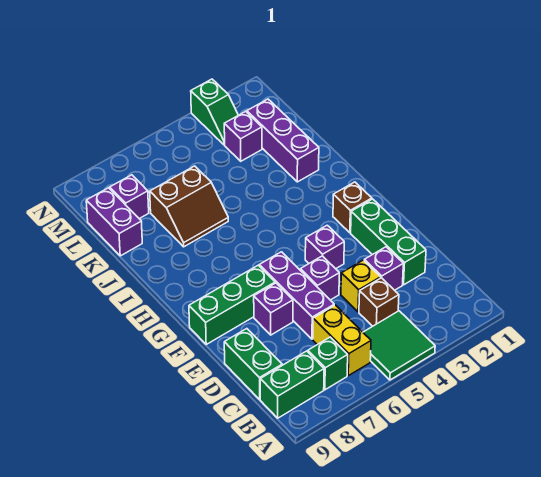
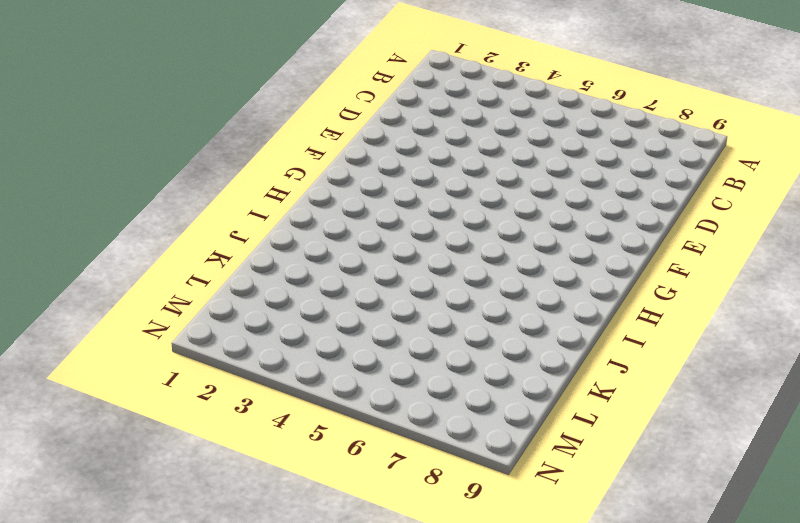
none -> green 2x2 tile [363,311,435,380]
none -> yellow 1x2 brick [313,305,371,376]
none -> green 1x1 brick [308,337,348,390]

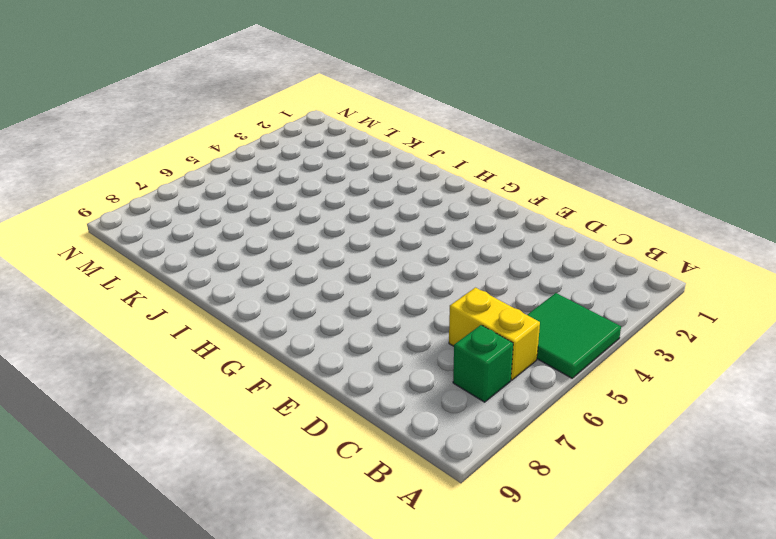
none -> green 1x2 brick [260,351,324,418]
none -> brown 1x1 brick [359,278,399,326]
none -> green 1x2 brick [224,329,282,399]

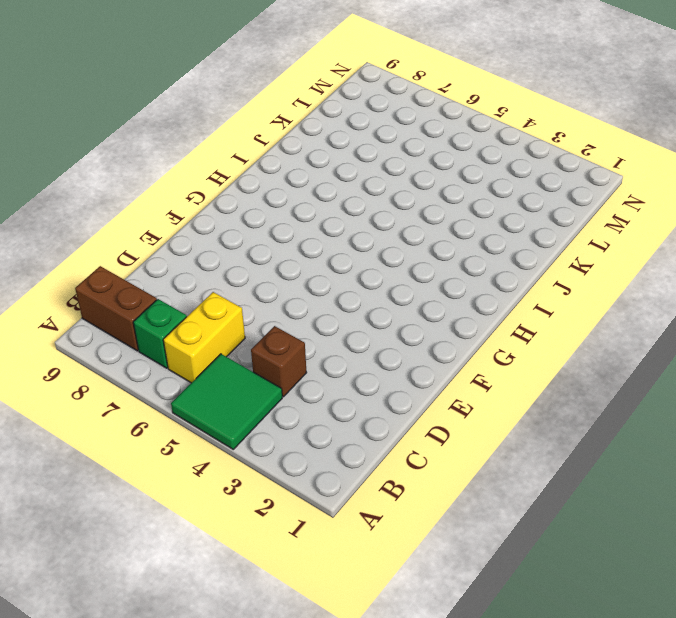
brown 1x2 brick [75,266,157,351] -> green 1x2 brick [260,351,324,418]
none -> green 1x2 brick [224,329,282,399]
none -> green 1x3 brick [351,199,426,285]
none -> purple 1x1 brick [364,247,403,290]

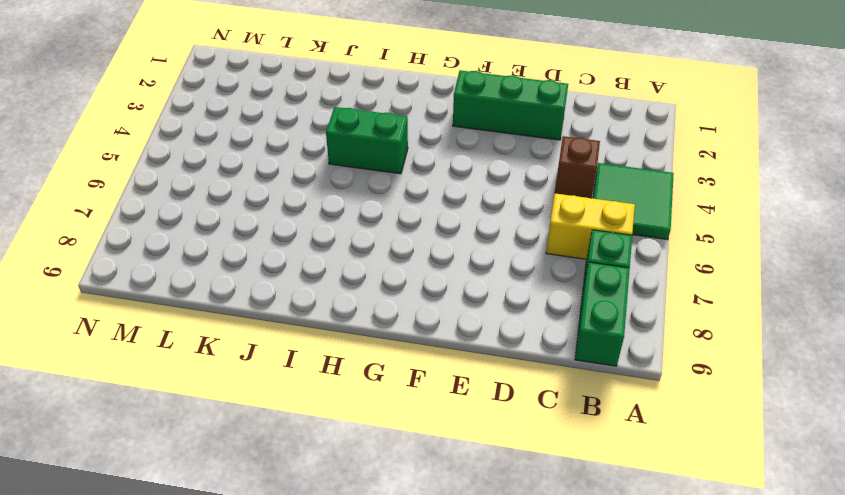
green 1x2 brick [326,107,408,174] -> green 1x2 brick moved to [224,329,282,399]
none -> purple 1x1 brick [364,247,403,290]
none -> yellow 1x1 brick [341,260,381,312]
none -> purple 1x3 brick [259,252,334,339]

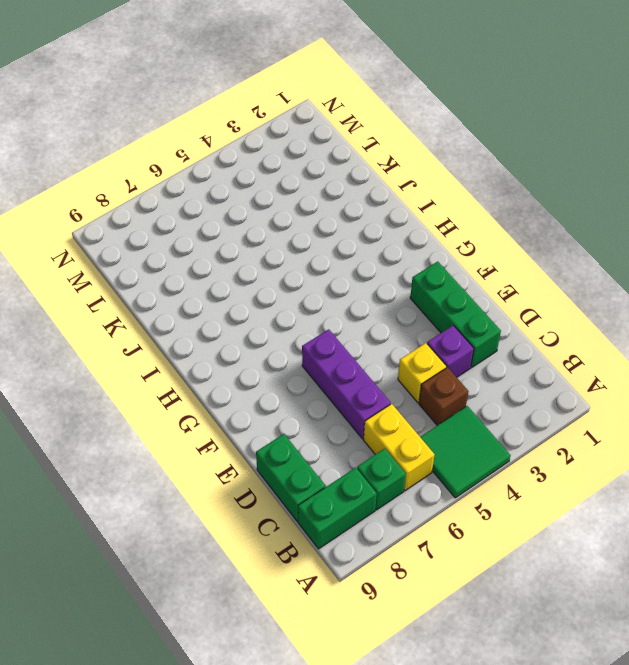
none -> purple 1x1 brick [300,256,339,300]
none -> purple 1x1 brick [254,283,293,335]
none -> purple 1x1 brick [305,225,344,269]

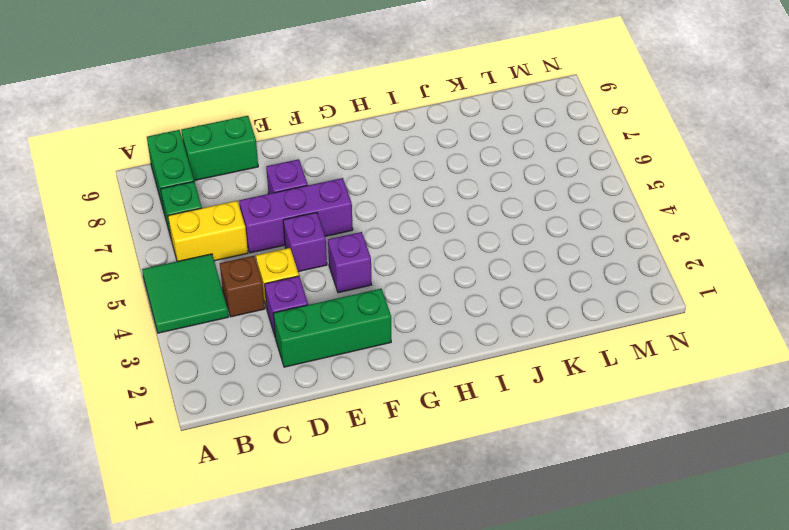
none -> green 1x3 brick [189,265,275,344]
none -> brown 1x1 brick [333,182,372,233]
none -> purple 1x3 brick [247,99,319,182]

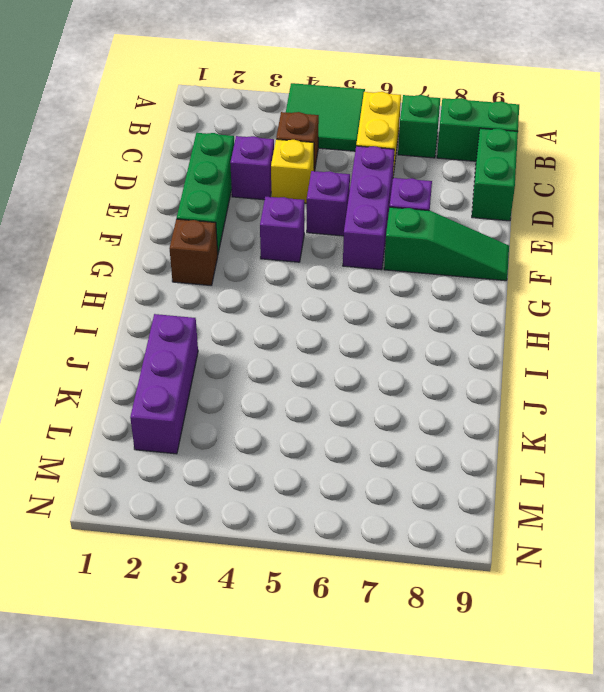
green 1x3 slope [384,207,509,281] -> green 1x3 brick [189,265,275,344]
none -> brown 2x2 slope [150,166,228,247]
none -> purple 1x2 brick [86,188,142,256]
none -> purple 1x1 brick [224,111,262,161]

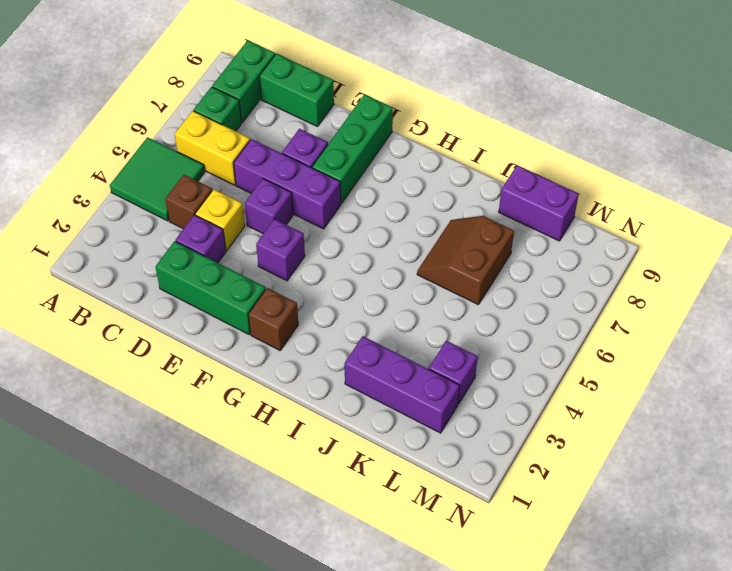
none -> purple 1x1 brick [110,175,149,219]
none -> green 1x2 slope [191,79,238,145]

